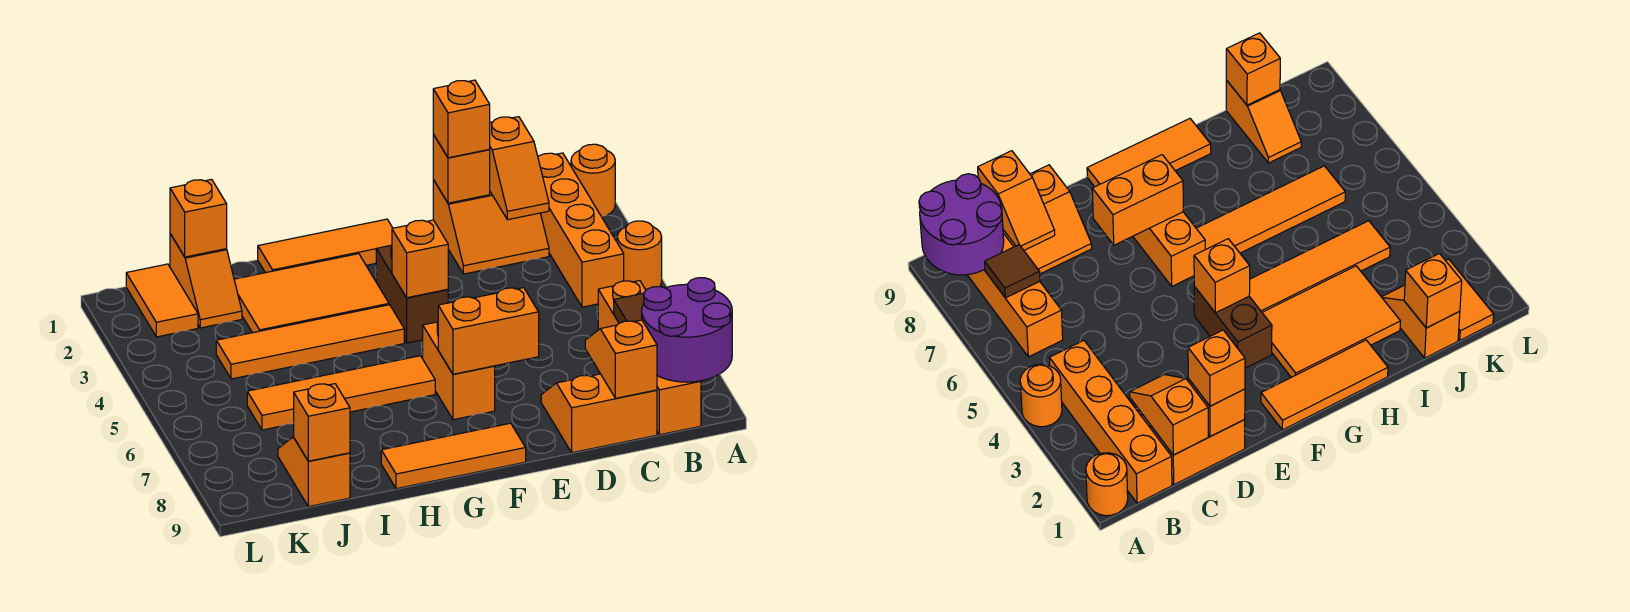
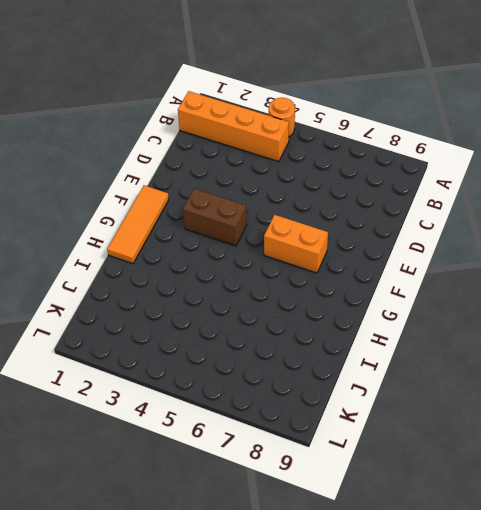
none -> orange 1x1 round brick [571,144,615,217]
none -> orange 1x4 brick [598,281,701,435]
none -> orange 2x2 slope [433,180,549,274]

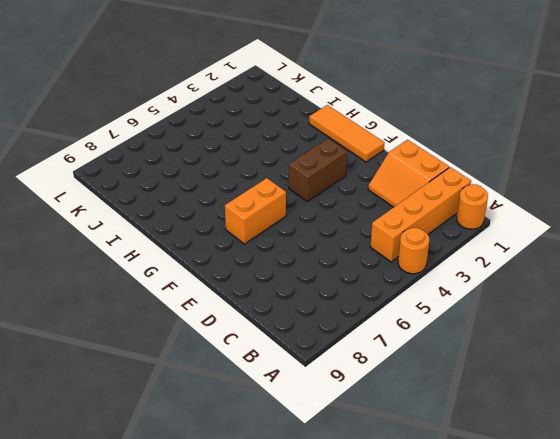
none -> orange 1x4 brick [598,281,701,435]
none -> orange 2x2 slope [541,374,657,453]
none -> orange 1x3 tile [381,423,526,489]

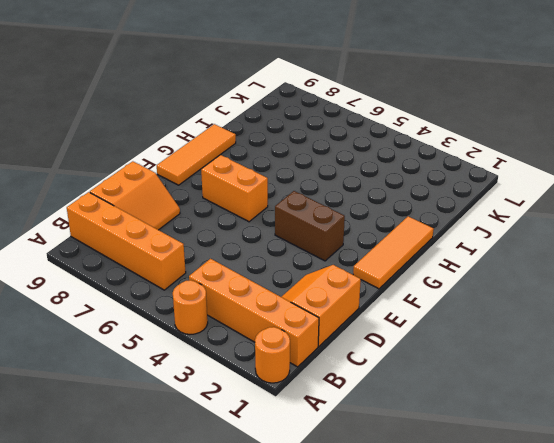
none -> orange 2x3 tile [234,254,389,333]
none -> orange 1x4 tile [216,305,404,379]
none -> orange 1x4 tile [247,356,435,430]

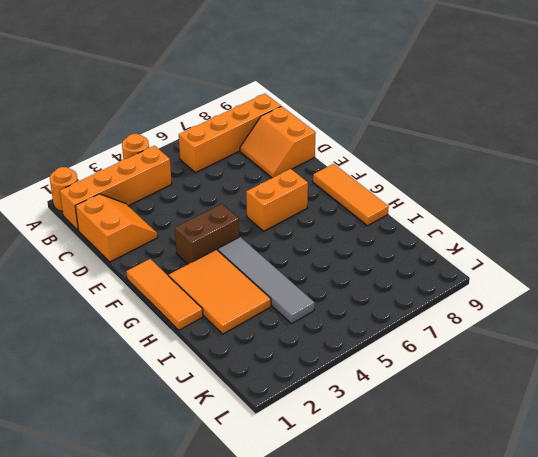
grey 1x4 tile [218,237,315,324] -> orange 1x4 tile [216,305,404,379]
none -> orange 1x4 tile [247,356,435,430]
none -> orange 1x2 slope [170,234,242,328]
none -> orange 1x2 slope [278,437,350,507]

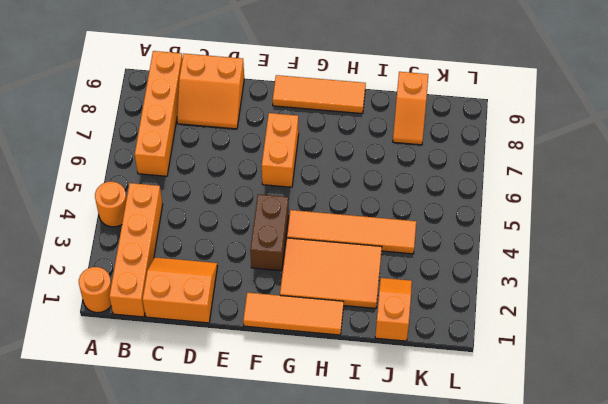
none -> orange 1x4 tile [247,356,435,430]
none -> orange 1x2 tile [126,264,198,337]
none -> purple 2x2 round brick [642,278,732,382]

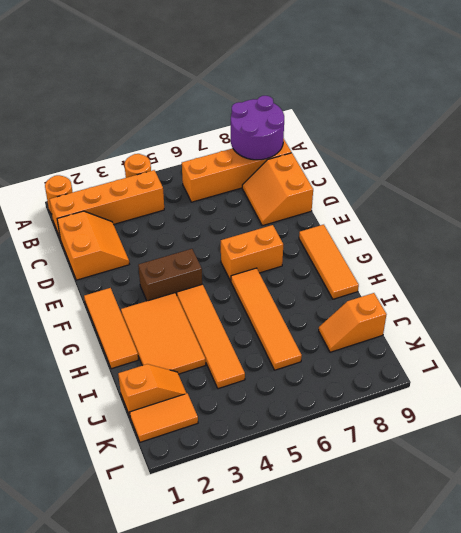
none -> brown 1x1 tile [614,293,644,323]
none -> orange 1x2 slope [490,117,549,220]
none -> orange 1x2 slope [585,320,657,398]

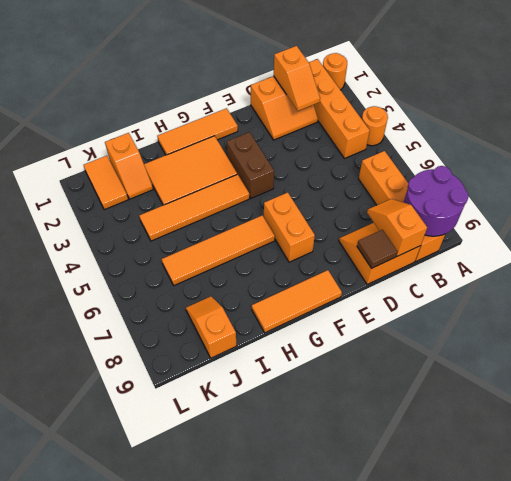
brown 1x1 tile [357,230,397,268] -> brown 1x1 tile moved to [614,293,644,323]
none -> orange 1x1 brick [433,134,490,203]
none -> orange 1x2 brick [438,288,539,374]
none -> orange 1x1 brick [392,220,448,298]

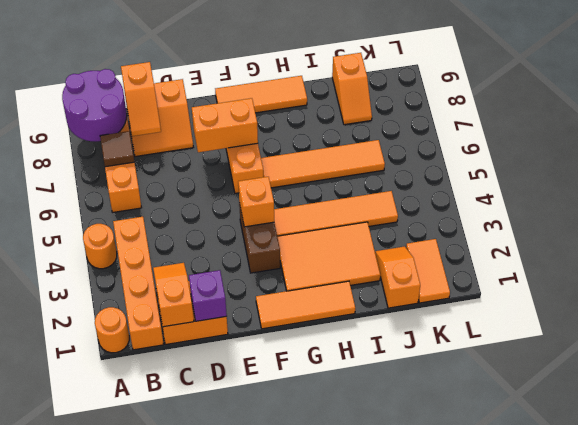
purple 1x1 brick [189,270,227,321] -> orange 1x1 brick [433,134,490,203]
none -> orange 1x1 brick [170,179,227,257]
none -> orange 1x1 brick [294,384,350,461]
none -> orange 1x1 brick [433,80,490,158]

